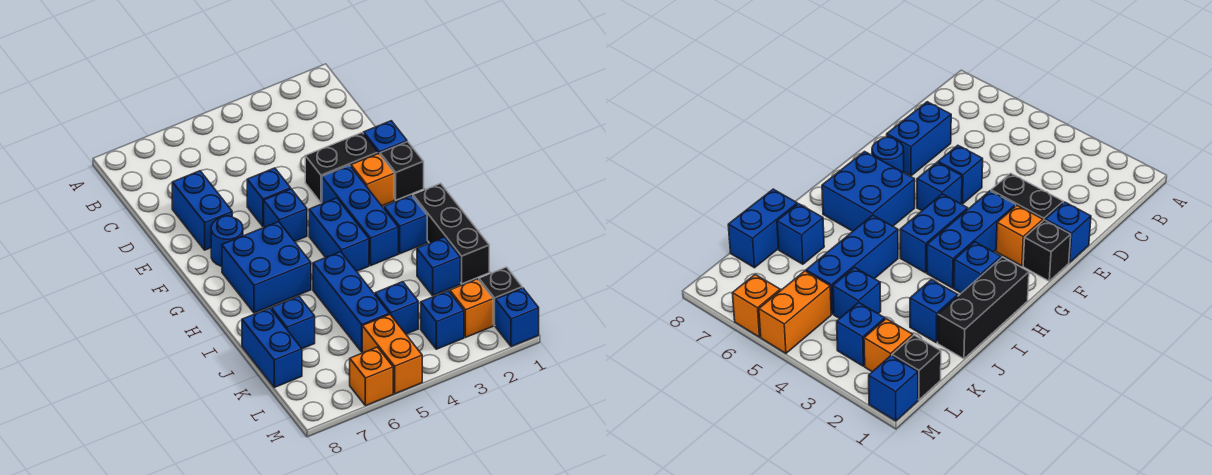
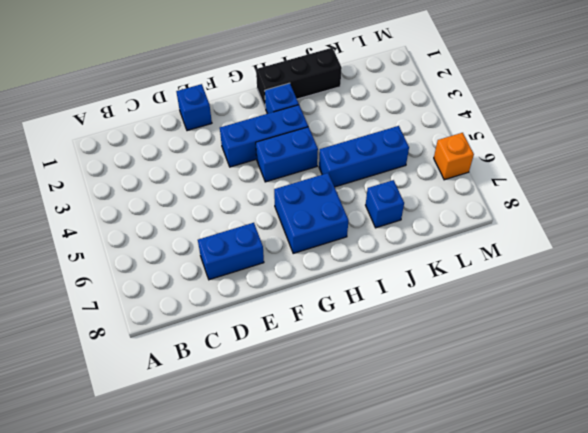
none -> black 1x2 brick [305,133,378,203]
none -> blue 1x1 brick [247,168,291,226]
none -> black 1x1 brick [380,142,424,200]

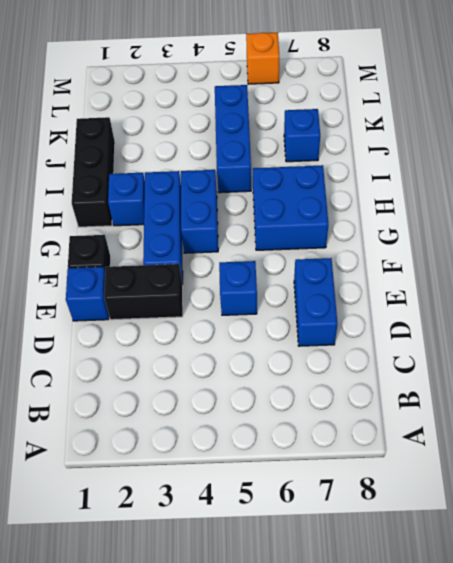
none -> orange 1x1 brick [351,153,394,206]
none -> blue 1x1 brick [264,189,307,241]
none -> blue 1x1 round brick [211,216,243,266]

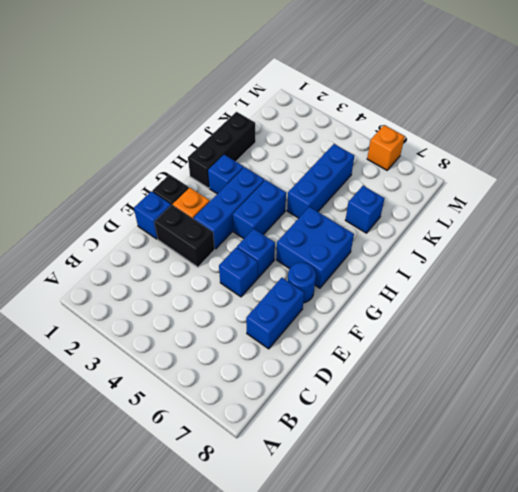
none -> blue 1x1 brick [417,237,460,295]
none -> blue 1x2 brick [242,308,302,387]
none -> blue 1x1 brick [375,282,418,334]

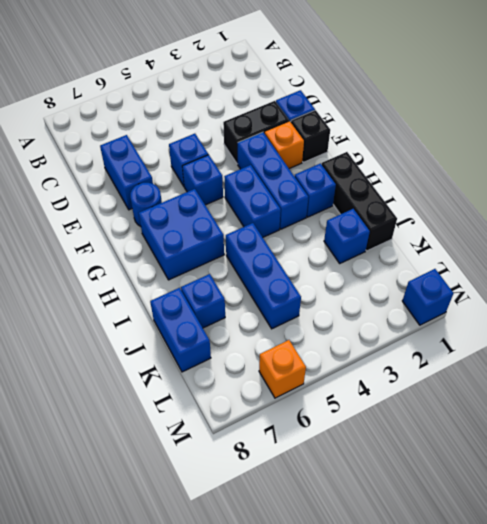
none -> blue 1x1 brick [375,282,418,334]
none -> black 1x1 brick [479,267,522,325]
none -> orange 1x1 brick [450,279,493,337]

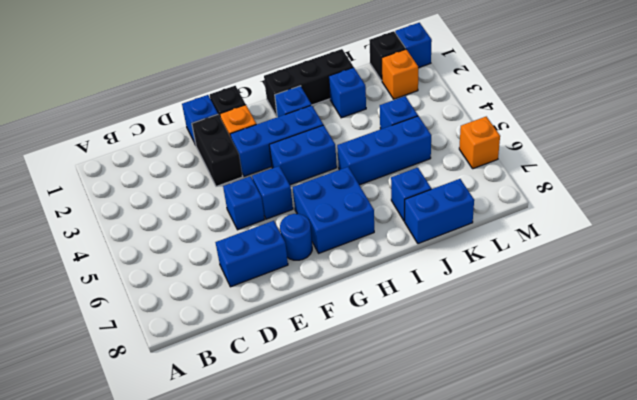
none -> blue 1x1 brick [421,291,464,349]
none -> orange 1x2 brick [362,314,422,394]

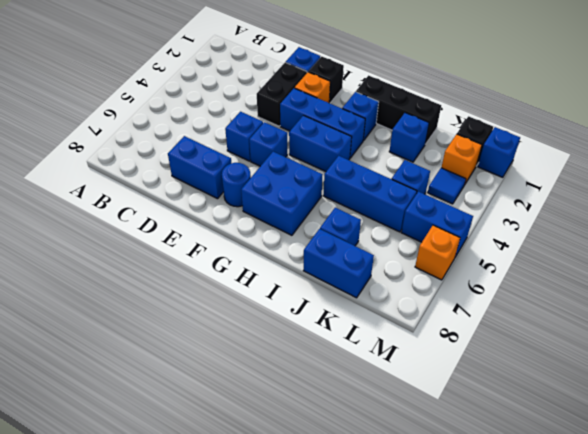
blue 1x1 tile [428,168,466,204] -> blue 1x1 brick [421,291,464,349]
blue 1x2 brick [401,192,473,257] -> orange 1x2 brick [362,314,422,394]

